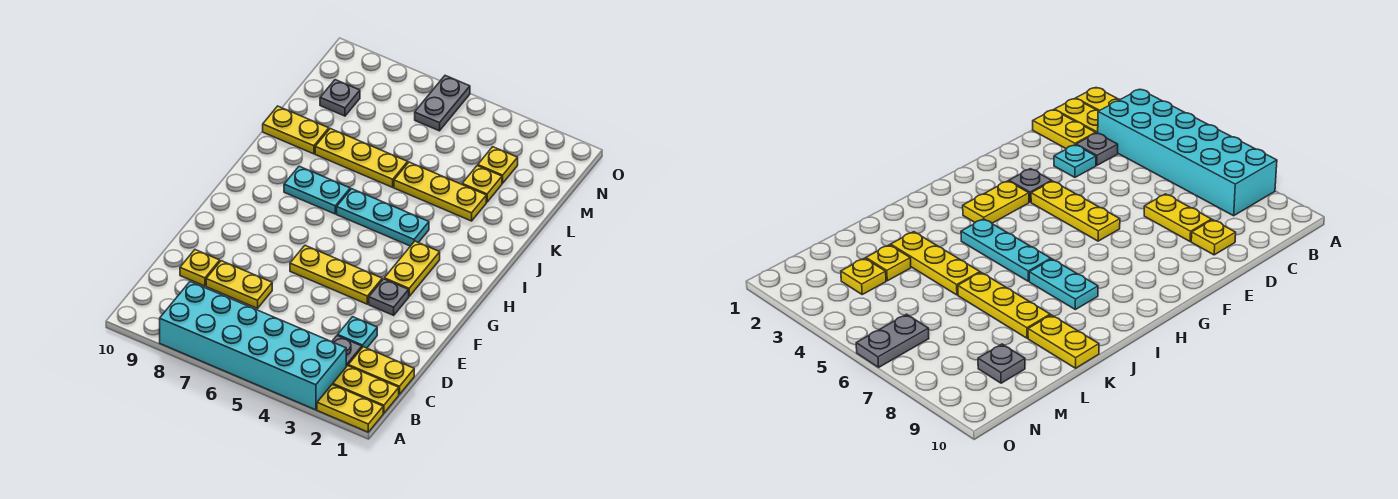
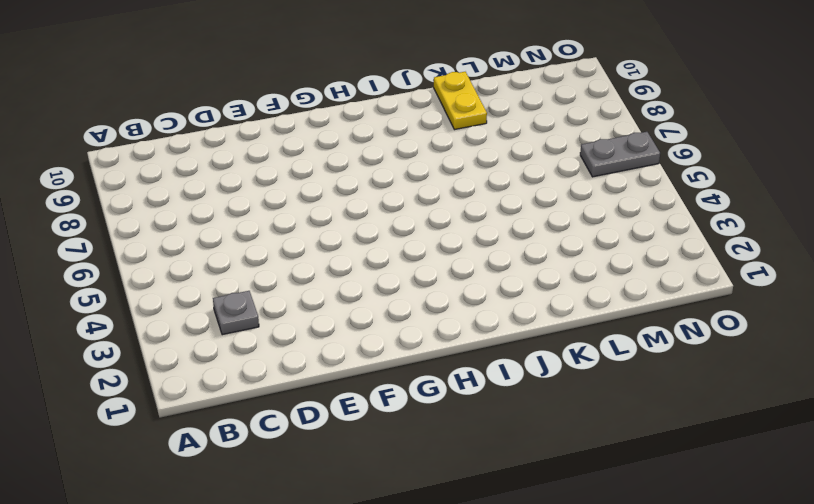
none -> yellow 1x2 plate [317,384,383,432]
none -> cyan 2x6 brick [160,282,346,410]
none -> yellow 1x2 plate [333,366,399,413]

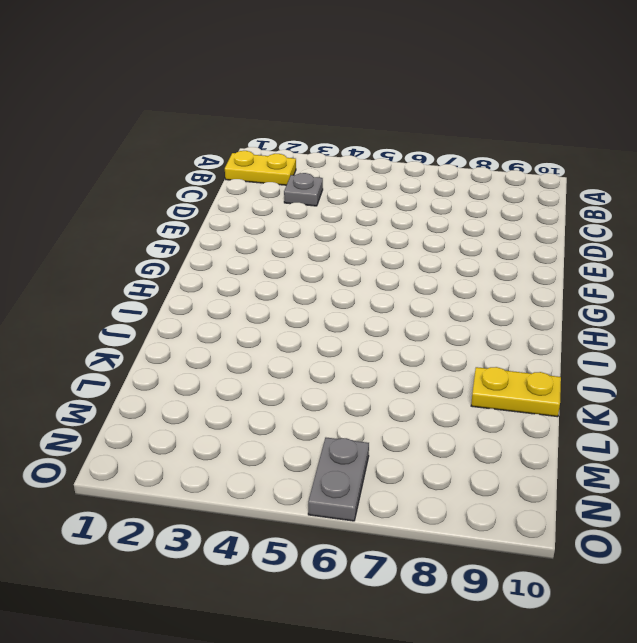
none -> yellow 1x2 plate [317,384,383,432]
none -> cyan 2x6 brick [160,282,346,410]
none -> yellow 1x2 plate [348,347,414,394]

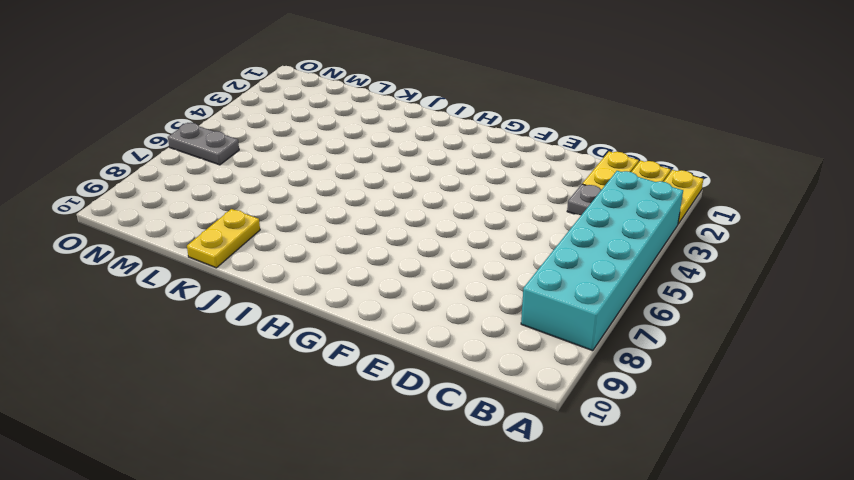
none -> cyan 1x1 plate [338,317,377,348]
none -> yellow 1x2 plate [206,261,272,308]
none -> yellow 1x1 plate [180,250,220,286]

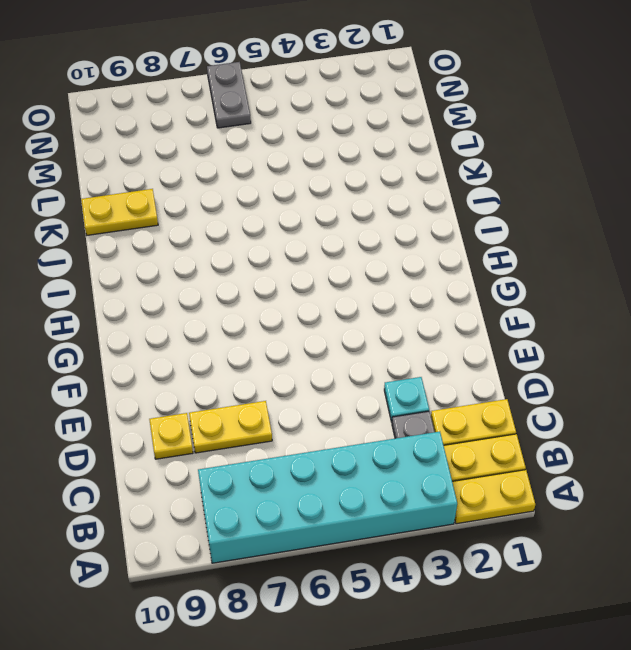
none -> grey 1x1 plate [369,279,409,315]
none -> yellow 1x3 plate [290,246,382,304]
none -> yellow 1x2 plate [384,241,440,296]

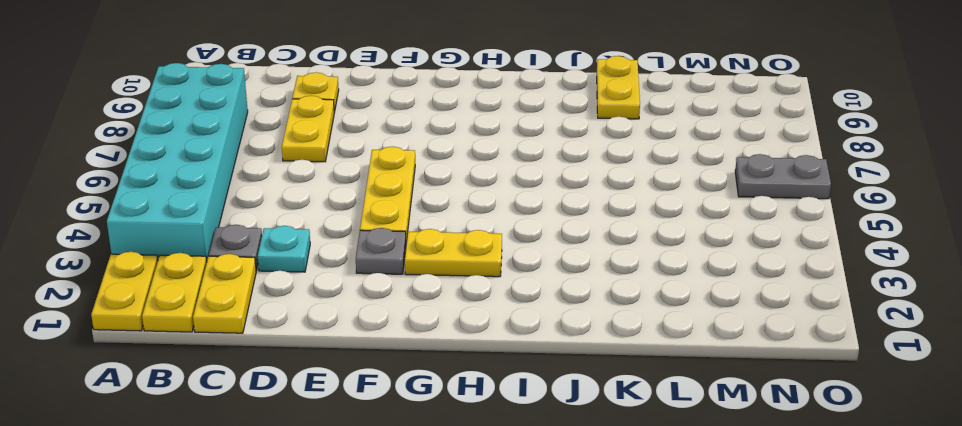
none -> cyan 1x3 plate [337,189,429,246]
none -> cyan 1x2 plate [284,166,350,214]
none -> yellow 1x3 plate [394,162,486,221]

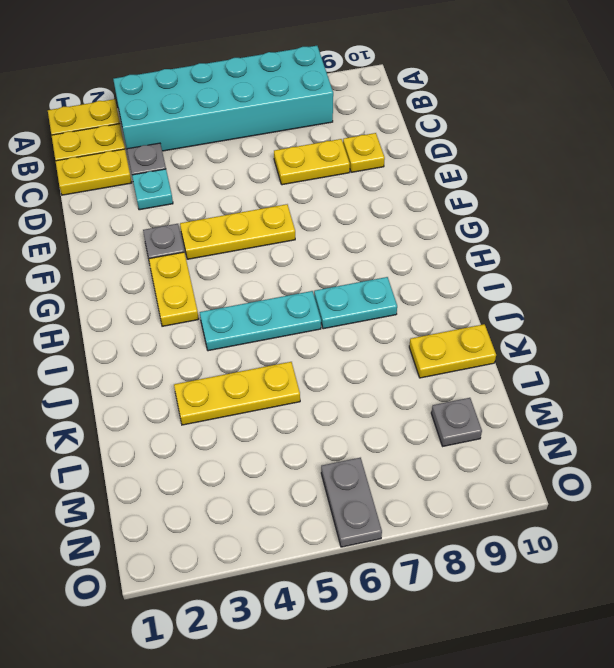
none -> yellow 1x3 plate [315,129,408,187]
none -> yellow 1x1 plate [462,166,502,202]
none -> yellow 1x1 plate [478,147,518,183]

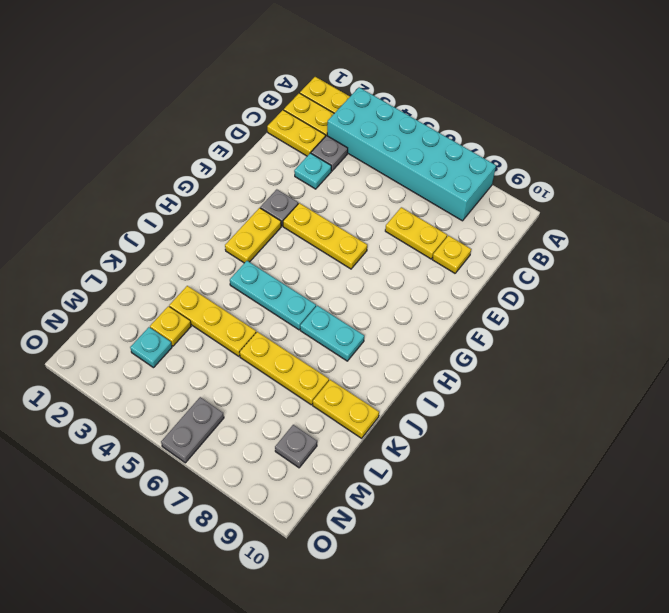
cyan 1x1 plate [130,327,172,368] -> yellow 1x1 plate [478,147,518,183]

